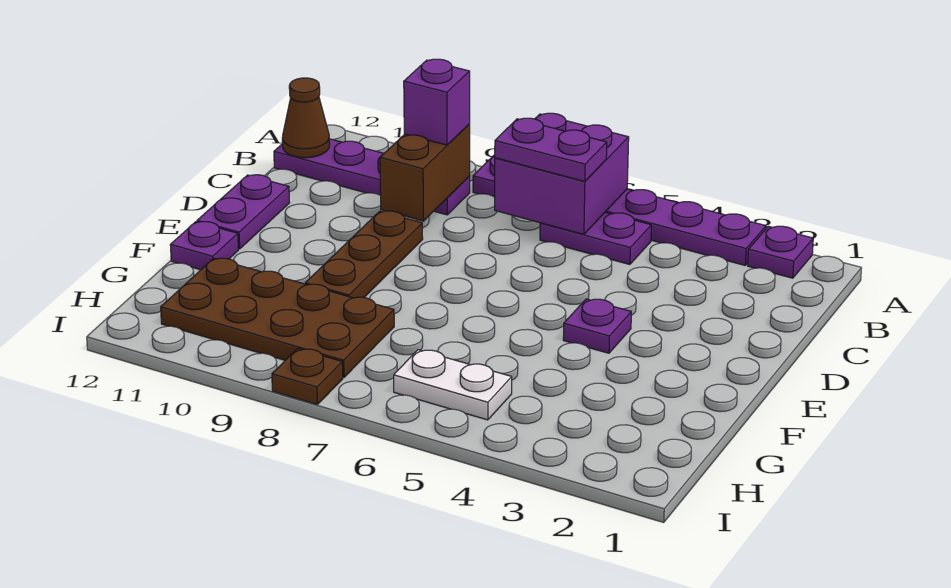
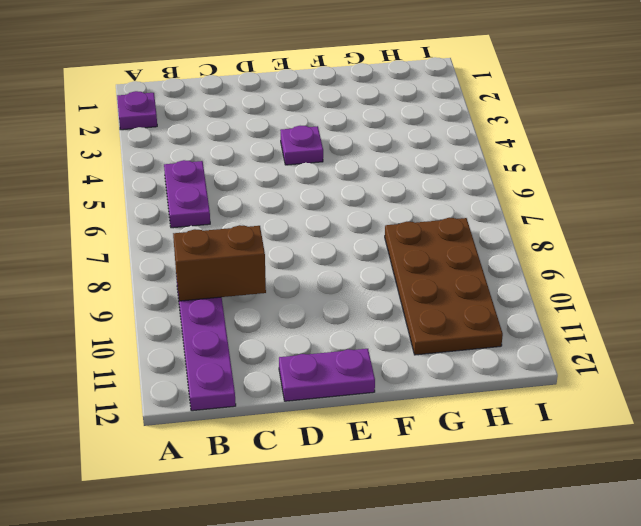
none -> purple 1x6 plate [473,155,766,265]
none -> brown 1x3 plate [305,211,423,298]
none -> purple 1x1 plate [170,222,238,270]

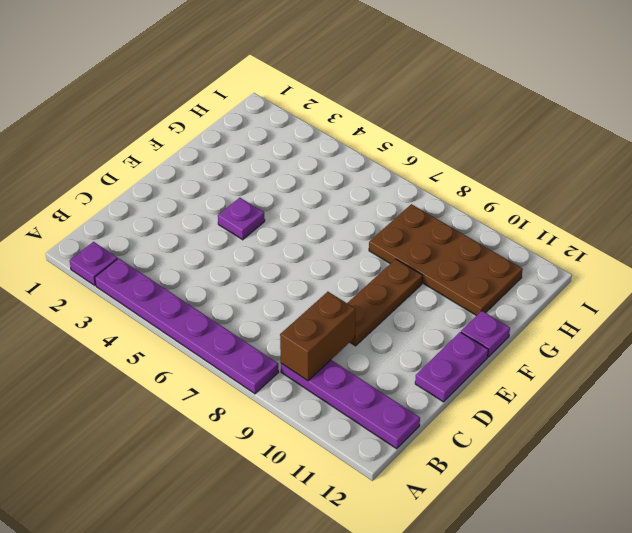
none -> purple 1x2 plate [540,213,651,264]
none -> white 1x2 plate [394,350,512,420]
none -> brown 1x1 plate [272,349,343,404]

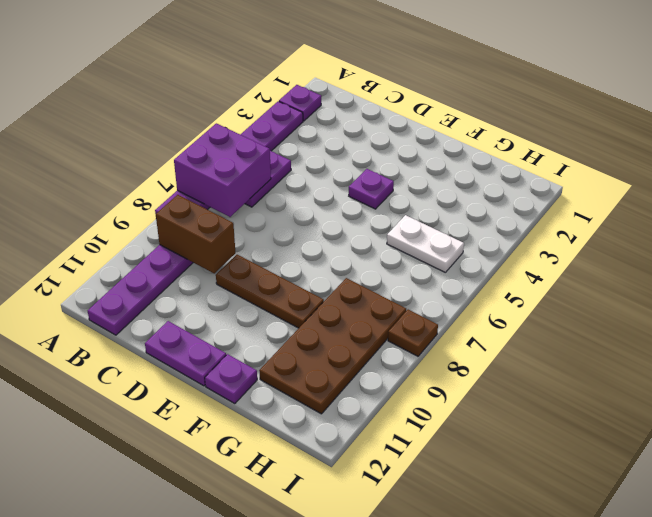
white 1x2 plate [387,215,464,272] -> white 1x2 plate turned to [394,350,512,420]
none -> brown 1x1 cone [282,78,330,158]
none -> purple 1x2 plate [495,118,607,181]
none -> purple 1x1 brick [404,59,470,145]

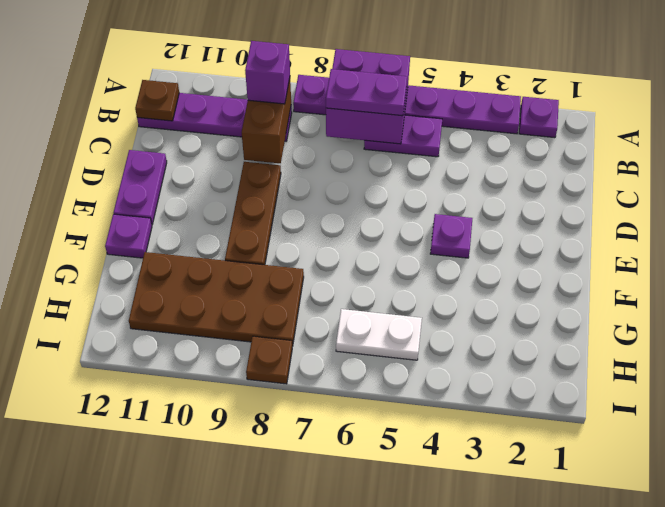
brown 1x1 plate [135,80,179,121] -> brown 1x1 cone [282,78,330,158]

